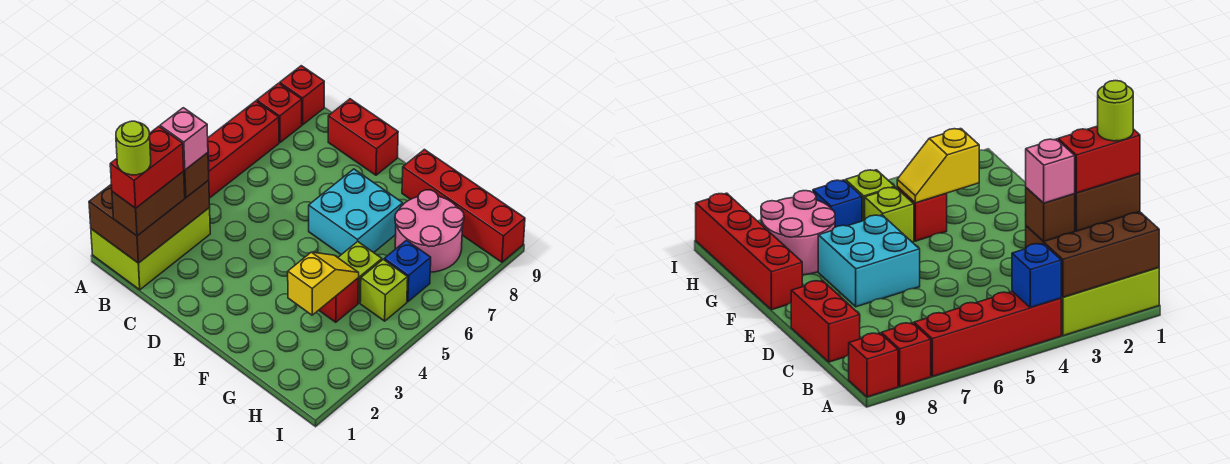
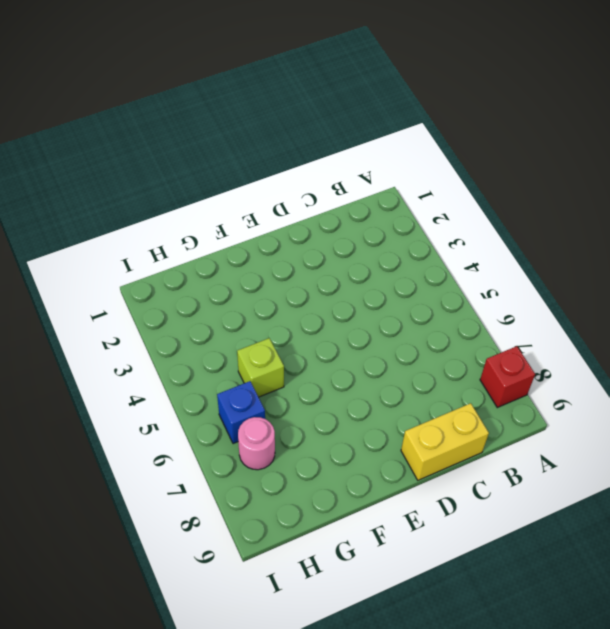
yellow 1x2 brick [401,403,489,480] -> red 1x2 brick [328,99,398,175]
pink 1x1 round brick [238,417,275,470] -> pink 2x2 round brick [395,190,464,272]
none -> lime 2x3 brick [91,208,210,290]
none -> red 1x4 brick [208,101,279,198]
none -> red 1x1 brick [280,66,324,125]

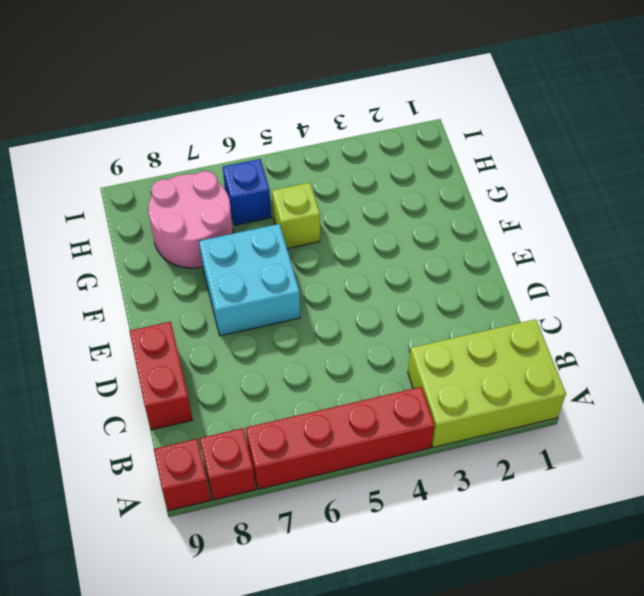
none -> red 1x4 brick [402,150,525,262]
none -> red 1x1 brick [319,278,359,322]
none -> lime 1x1 brick [360,260,408,321]

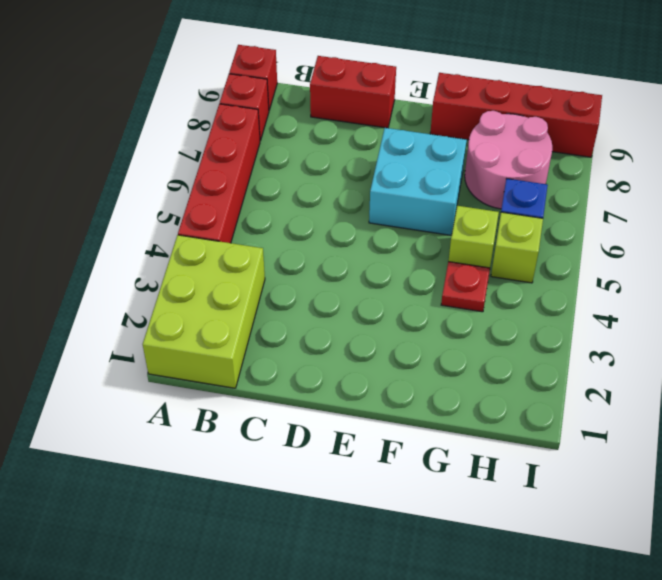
red 1x1 plate [441,262,490,312] -> red 1x1 brick [319,278,359,322]
none -> brown 2x3 brick [89,180,210,263]
none -> blue 1x1 brick [1012,244,1061,307]
none -> yellow 1x2 slope [288,252,359,315]

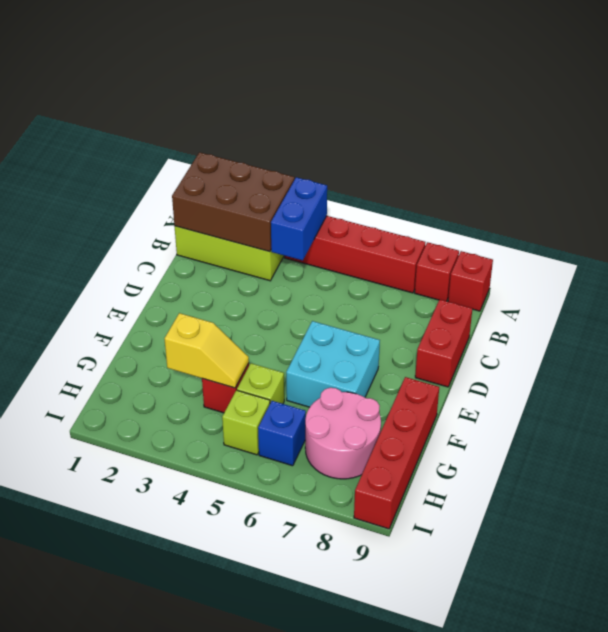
blue 1x2 brick [271,177,327,260] -> blue 1x1 brick [1012,244,1061,307]
none -> brown 1x2 brick [112,171,185,236]
none -> brown 1x1 brick [184,153,209,198]
none -> red 1x2 brick [110,126,184,208]

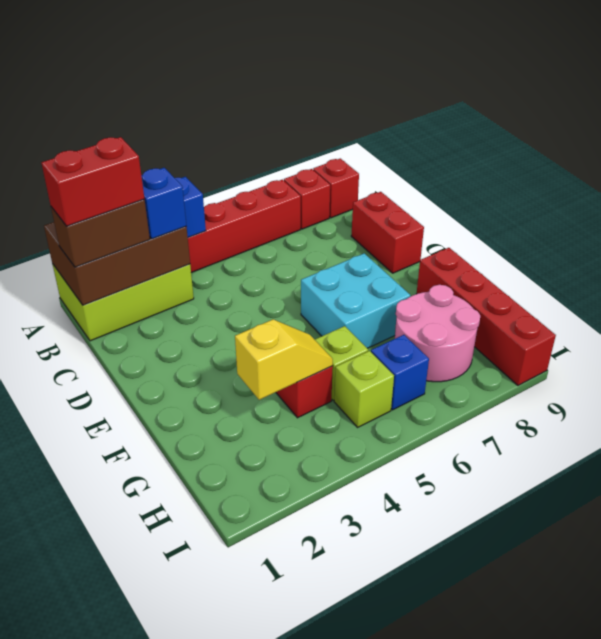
blue 1x1 brick [141,168,186,239] -> brown 1x1 brick [184,153,209,198]
none -> pink 1x1 brick [160,108,208,170]
none -> lime 1x1 round brick [116,121,151,175]

